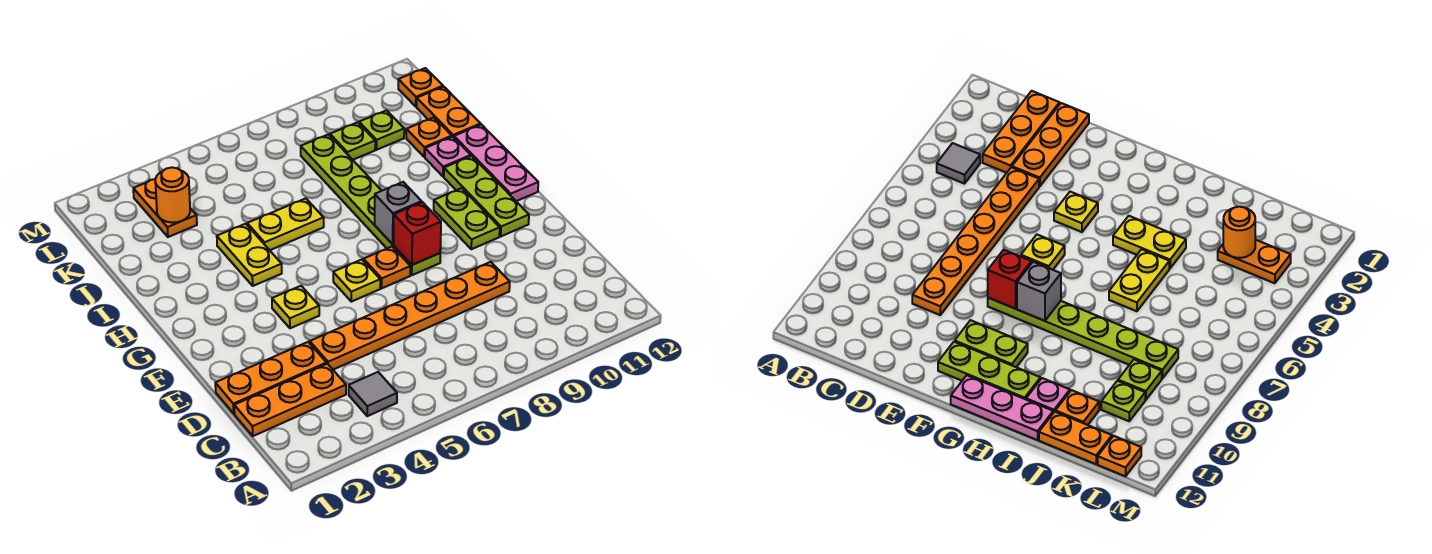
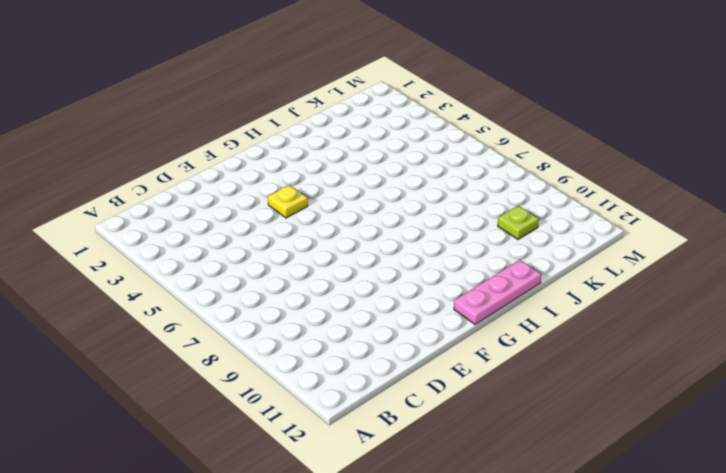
none -> grey 1x1 tile [349,372,397,416]
none -> orange 1x3 plate [234,364,346,436]
none -> orange 1x3 plate [215,342,327,413]

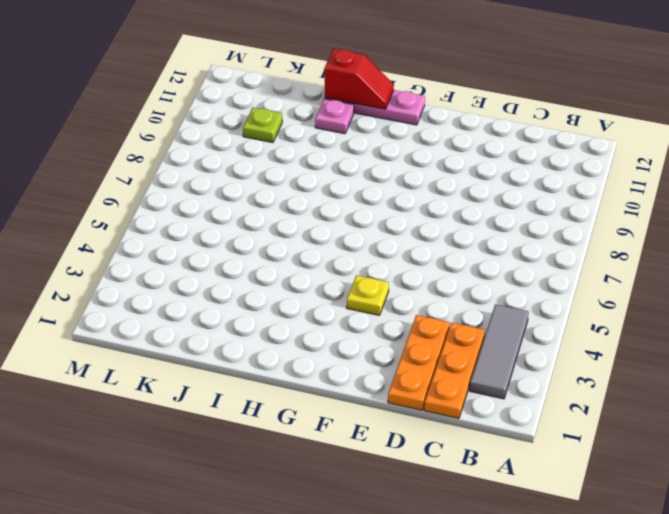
grey 1x3 tile [470,304,529,399] -> grey 1x1 tile [349,372,397,416]
red 1x2 slope [324,49,394,109] -> none
none -> orange 1x6 plate [310,262,510,370]
none -> yellow 1x1 plate [333,260,380,302]
none -> orange 1x1 plate [363,247,410,288]

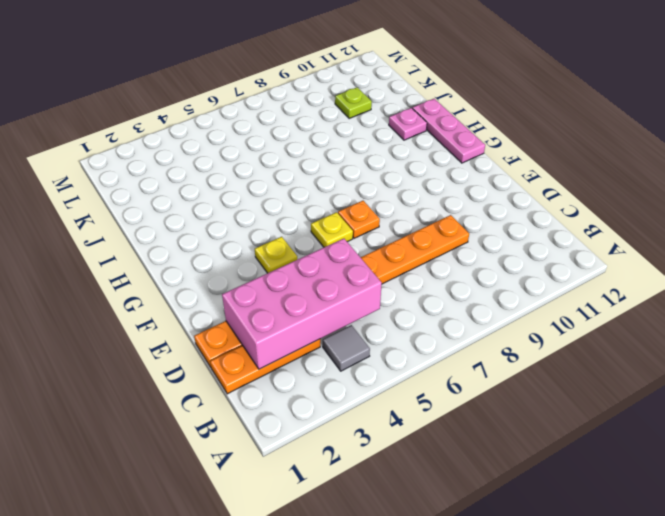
pink 2x4 brick [222,239,382,369] -> none
none -> lime 1x6 plate [301,134,440,275]
none -> lime 1x2 plate [434,188,500,249]
none -> lime 1x3 plate [444,156,529,236]

